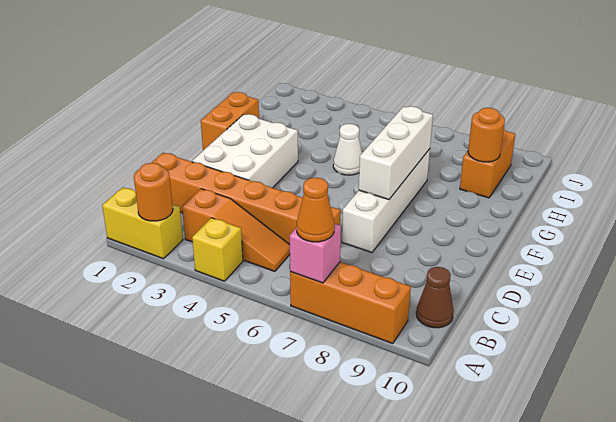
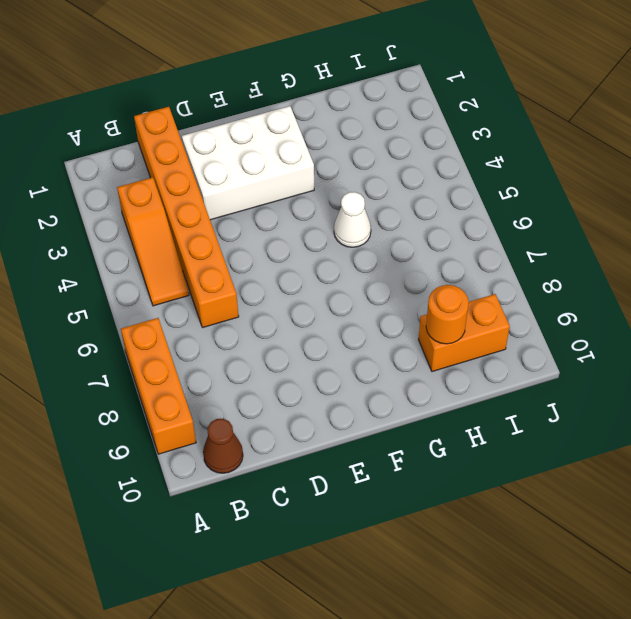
none -> yellow 1x2 brick [102,187,183,259]
none -> yellow 1x1 brick [192,218,243,281]
none -> white 1x4 brick [342,149,430,252]

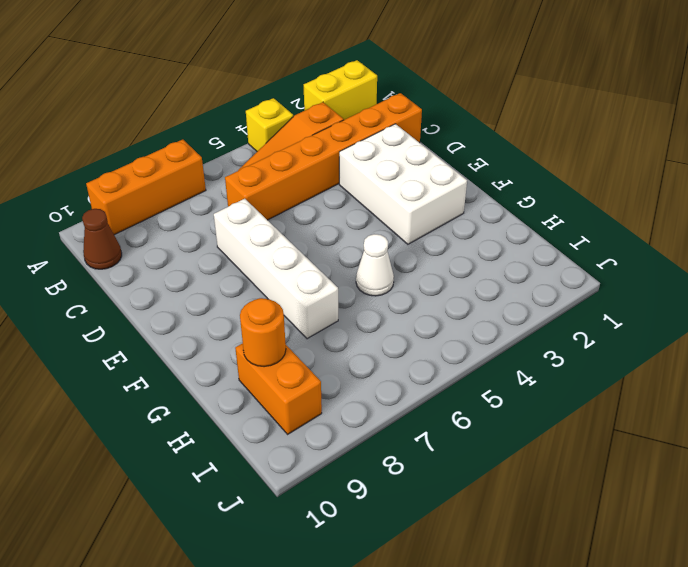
none -> orange 1x2 brick [201,92,259,150]
none -> orange 1x1 round brick [134,163,173,221]
none -> pink 1x1 brick [290,224,341,283]

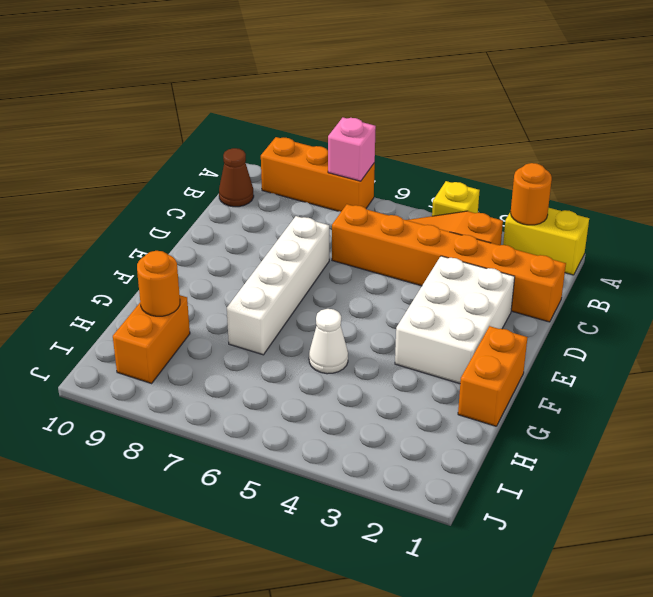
none -> white 1x3 brick [359,106,433,200]
none -> orange 1x1 cone [297,178,334,242]

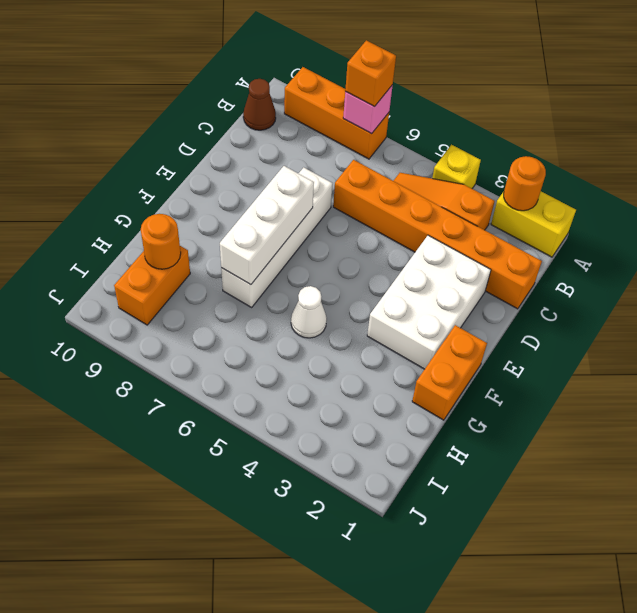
orange 1x1 brick [345,40,396,107] -> orange 1x1 cone [297,178,334,242]

